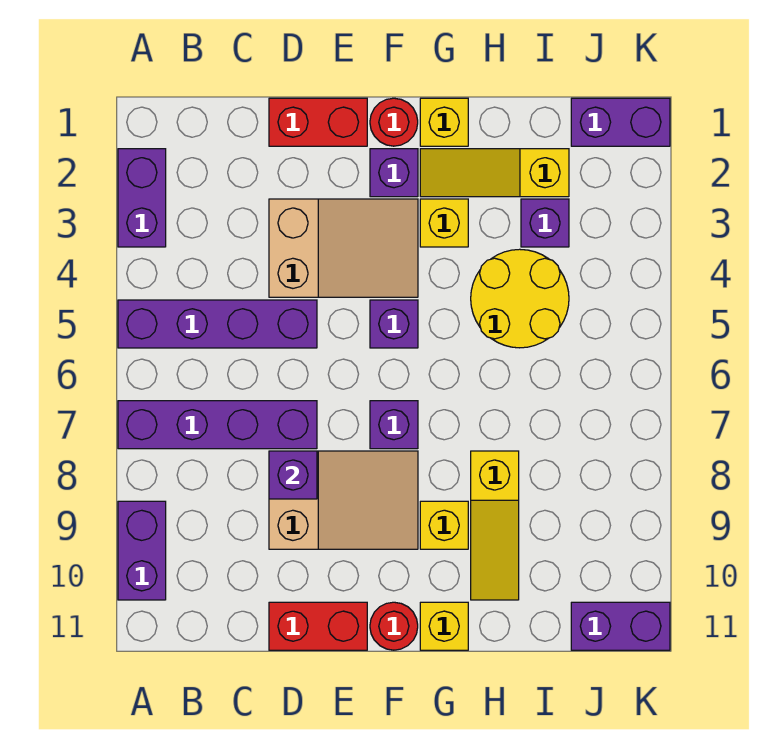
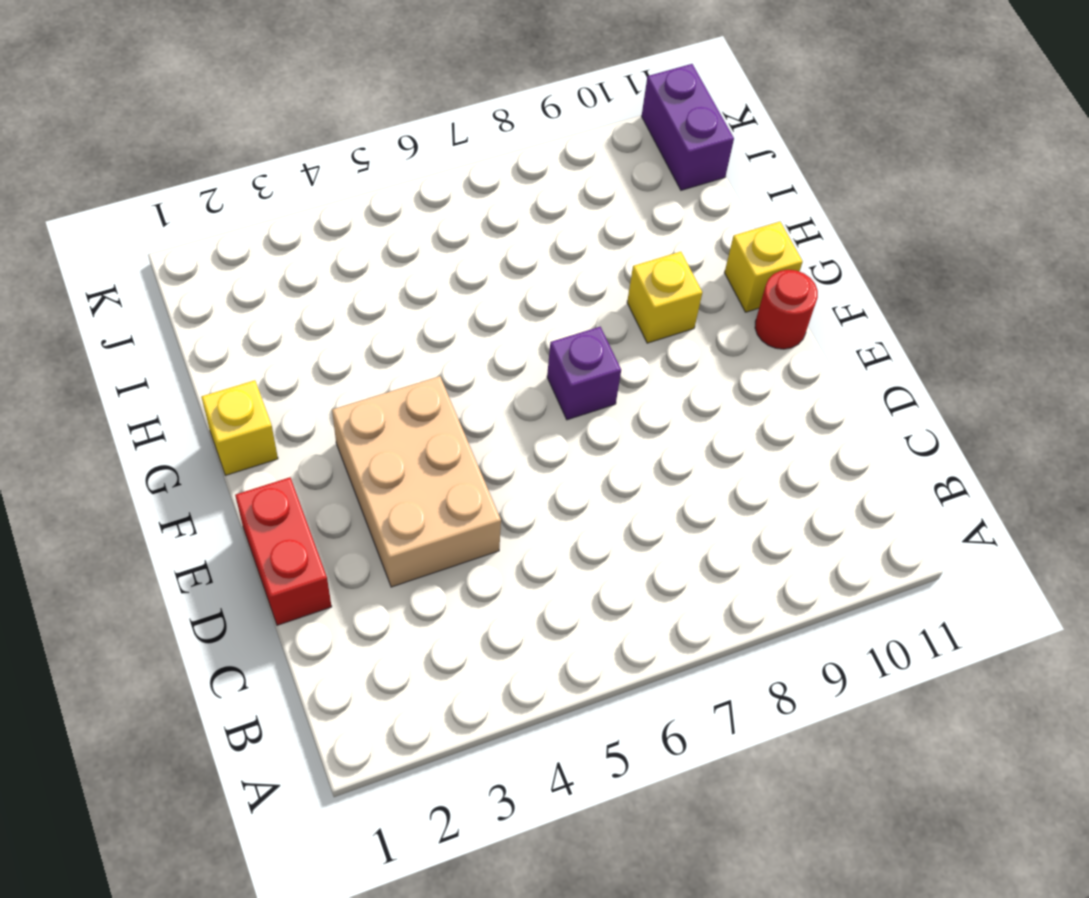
tan 2x3 brick [332,376,501,587] -> tan 2x3 slope [269,199,418,297]
none -> purple 1x2 brick [118,149,166,247]
none -> purple 1x4 brick [118,300,317,348]
none -> purple 1x4 brick [118,401,317,449]

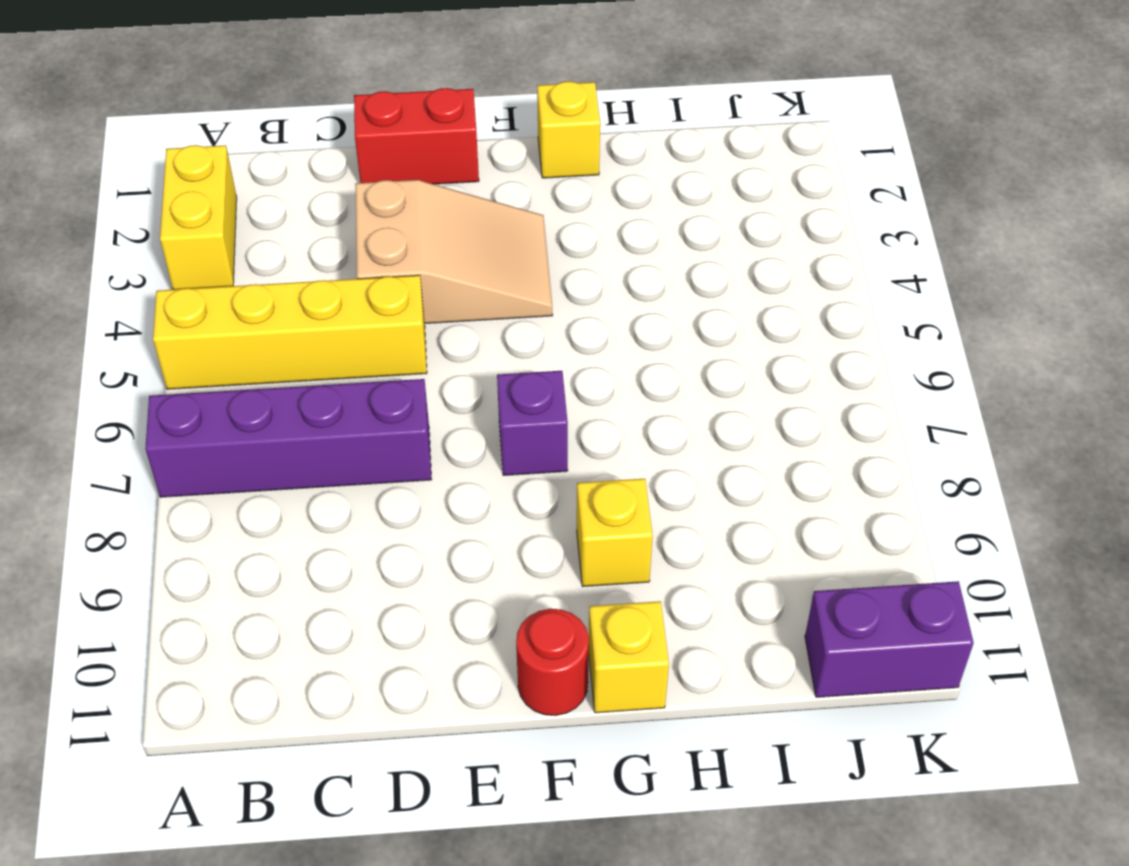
yellow 1x2 brick [160,145,237,290] -> purple 1x2 brick [118,149,166,247]
yellow 1x4 brick [153,275,427,389] -> purple 1x4 brick [118,300,317,348]
none -> purple 1x2 brick [118,501,166,600]
none -> tan 2x3 slope [269,451,418,549]
none -> red 1x2 brick [269,602,367,650]

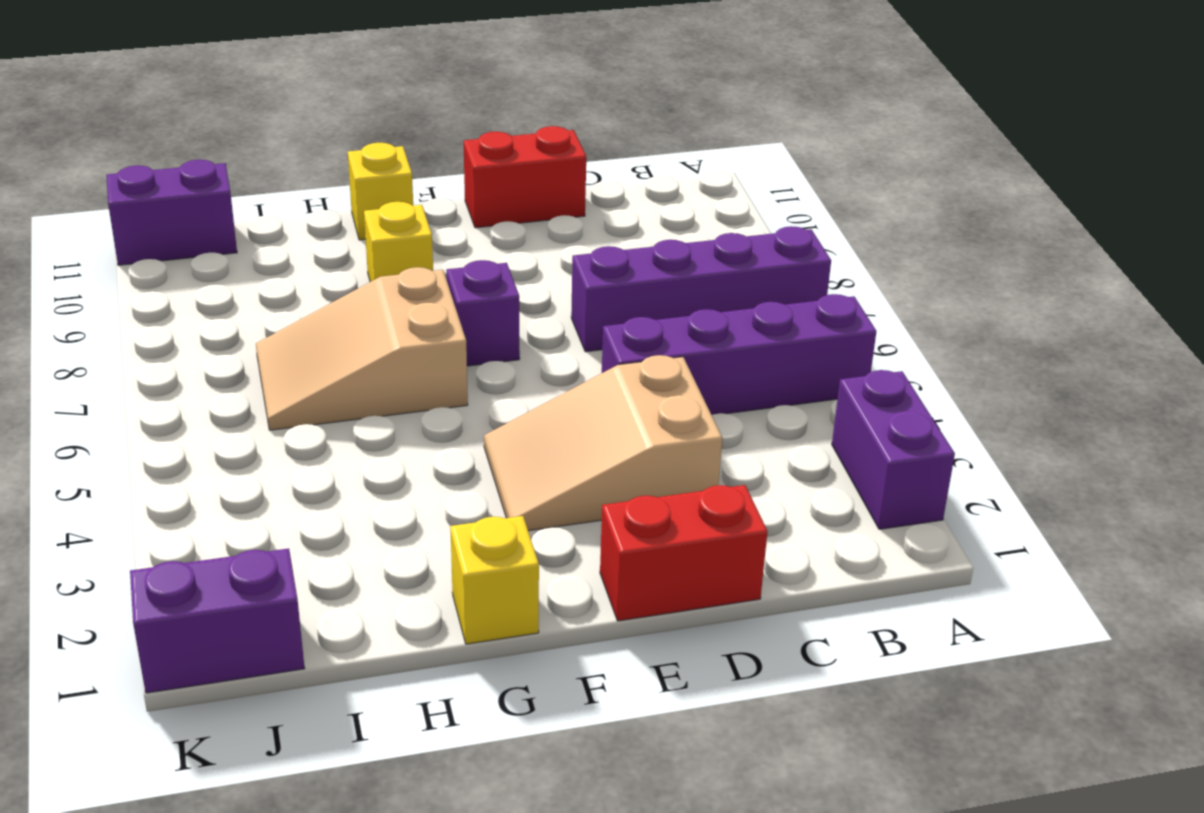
tan 2x3 slope [256,267,468,430] -> tan 2x3 slope moved to [269,451,418,549]
none -> purple 1x2 brick [118,501,166,600]
none -> red 1x1 round brick [370,98,418,146]
none -> purple 1x1 brick [370,149,418,197]

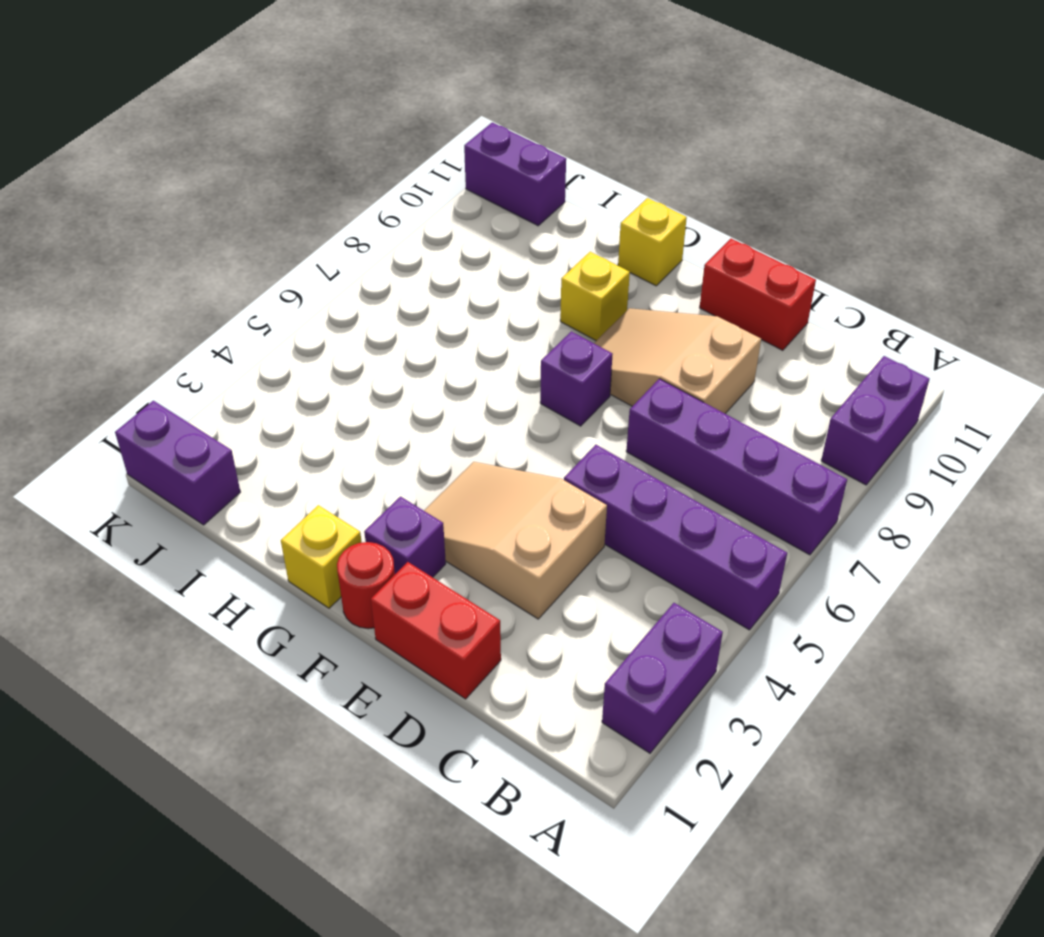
none -> purple 1x1 brick [370,300,418,348]
none -> red 1x1 round brick [370,602,418,650]
none -> yellow 1x3 slope [420,149,569,197]

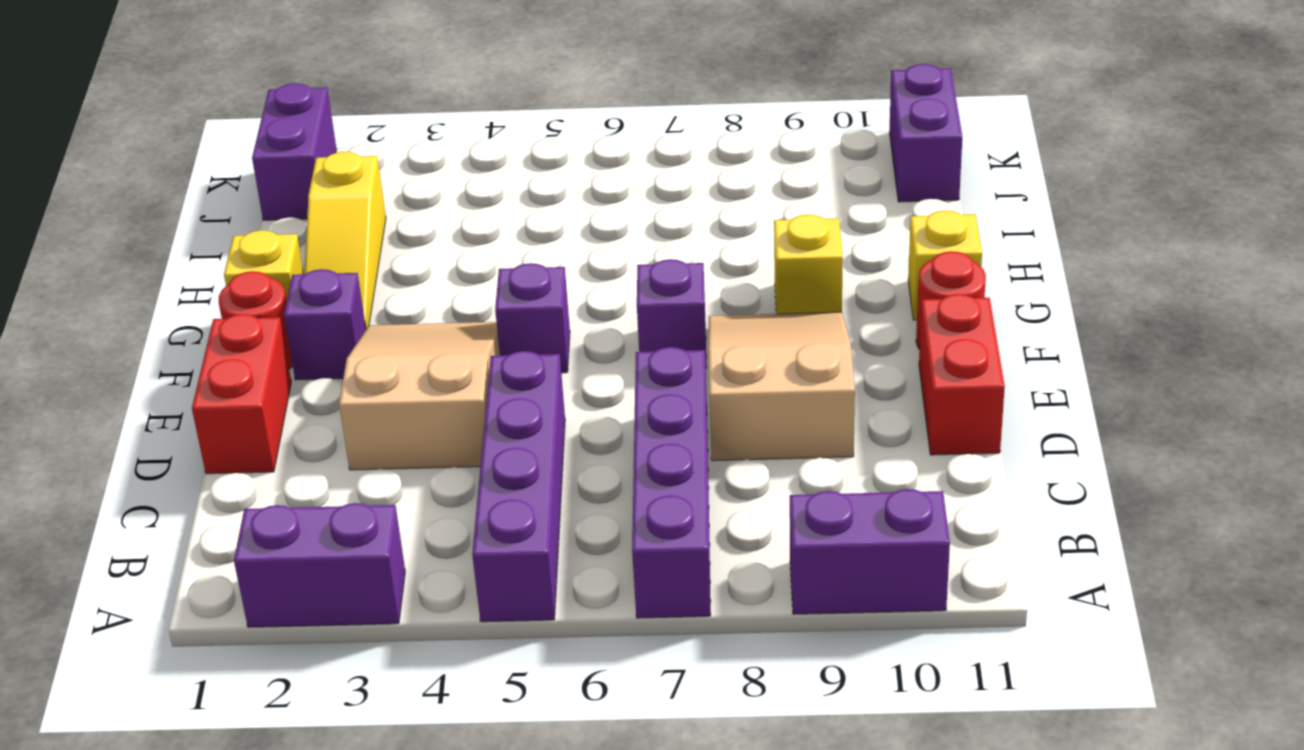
none -> yellow 1x1 brick [420,199,468,247]
none -> yellow 2x2 round brick [471,249,569,348]
none -> yellow 1x3 slope [471,451,519,600]

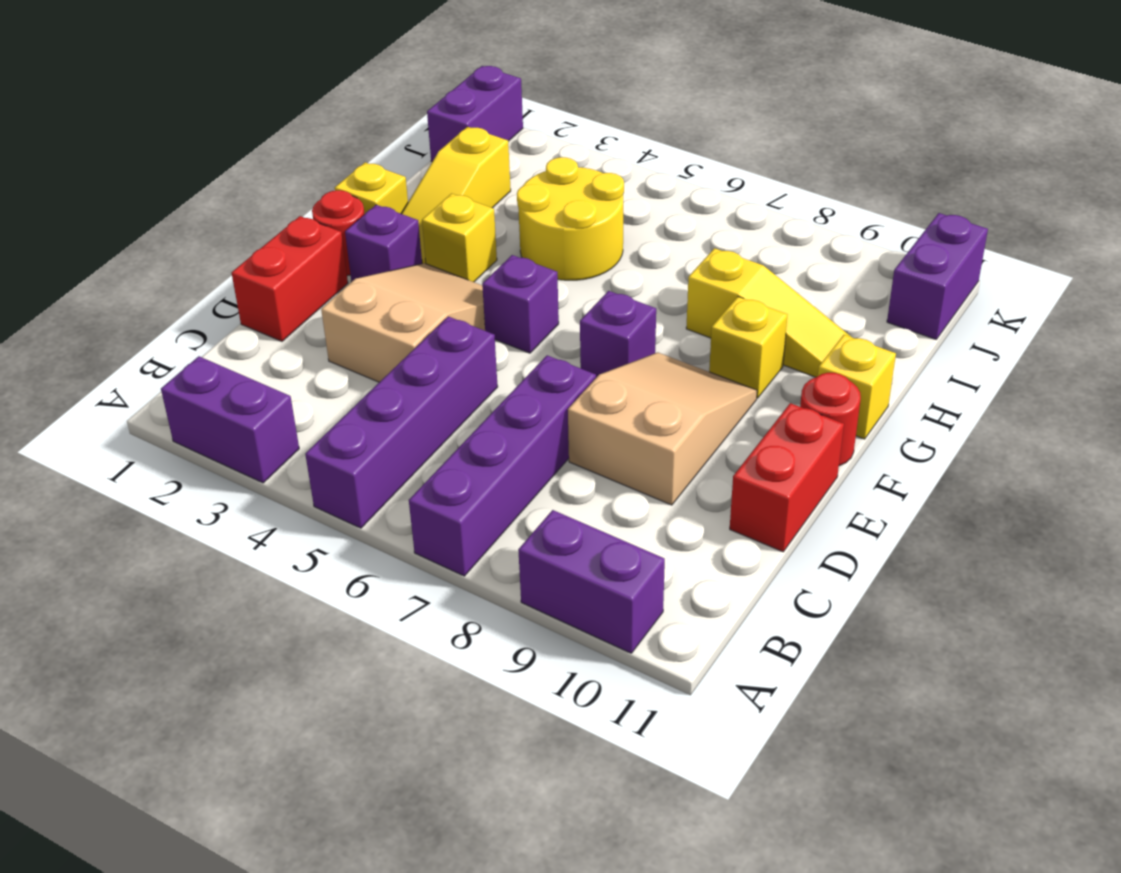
none -> purple 1x1 brick [521,199,569,247]
none -> purple 1x1 brick [269,451,317,499]

